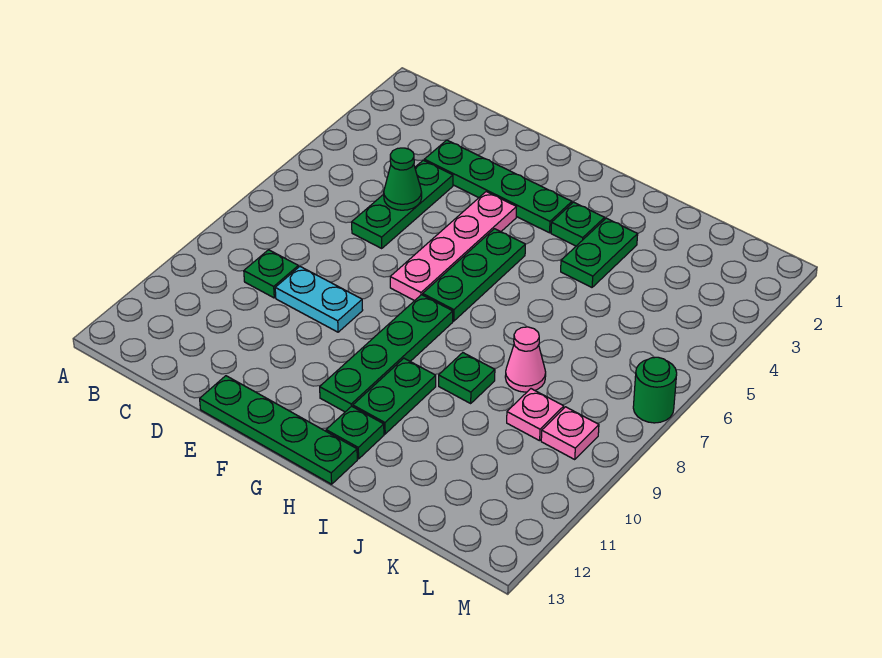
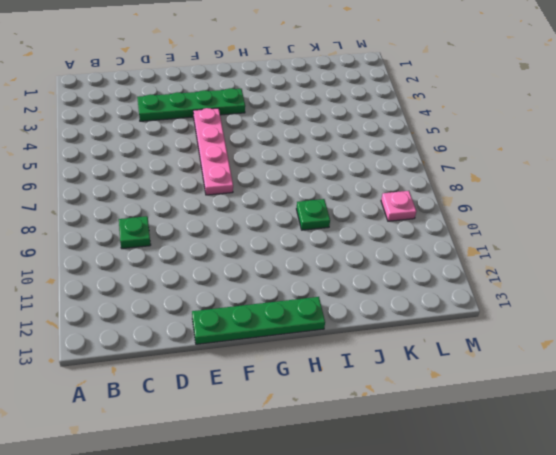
none -> green 1x3 plate [352,160,453,249]
none -> cyan 1x2 plate [275,267,363,332]
none -> green 1x3 plate [423,229,525,321]

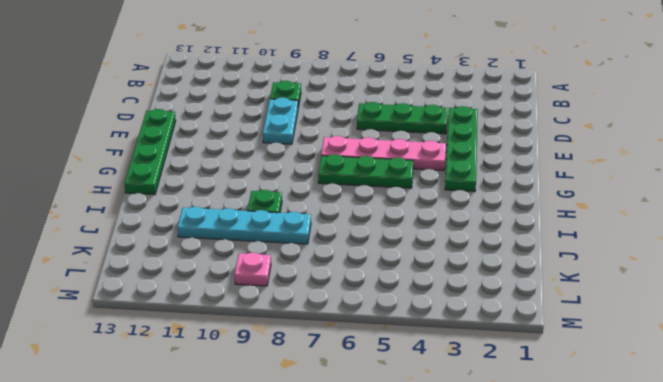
cyan 1x4 plate [178,207,311,244] -> pink 1x1 cone [505,327,546,392]
none -> green 1x4 plate [320,295,453,412]
none -> green 1x1 plate [551,202,605,246]
none -> green 1x2 plate [353,358,436,434]

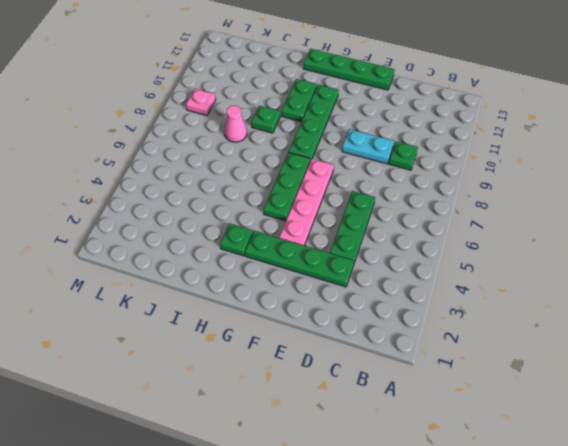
none -> green 1x1 plate [326,406,384,459]
none -> green 1x2 plate [561,218,638,287]
none -> pink 1x1 plate [507,389,564,441]

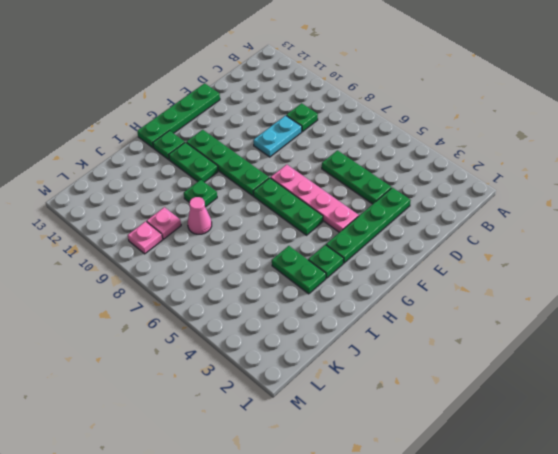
none -> green 1x1 round brick [633,357,677,423]
none -> green 1x1 cone [384,148,422,210]

